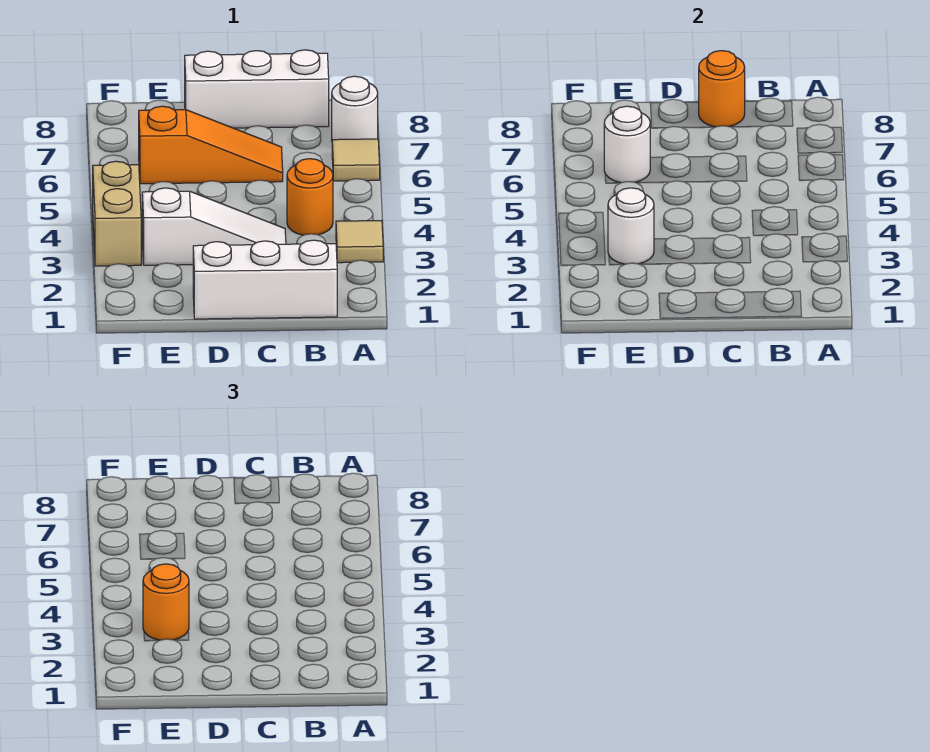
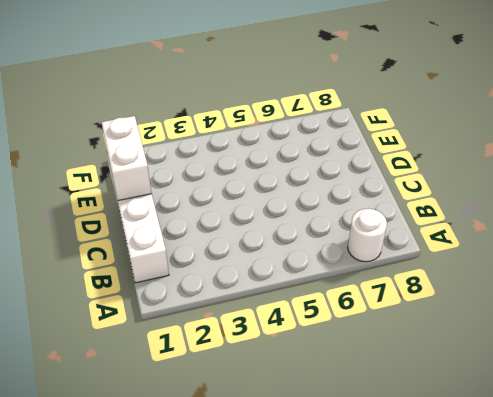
white 1x2 brick [101,116,152,200] -> none
none -> tan 1x1 tile [336,221,383,263]
none -> tan 1x1 tile [332,139,380,181]
none -> orange 1x1 round brick [287,159,333,235]

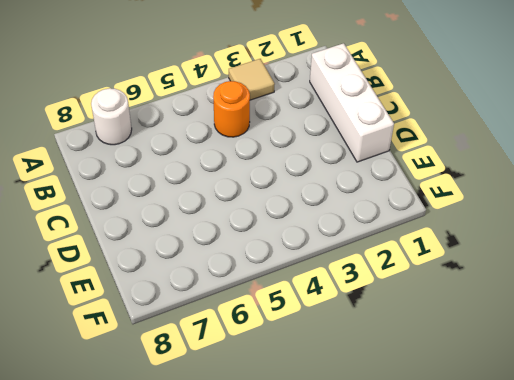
none -> tan 1x1 tile [332,139,380,181]
none -> white 1x3 brick [185,50,329,128]
none -> white 1x3 slope [142,188,286,265]

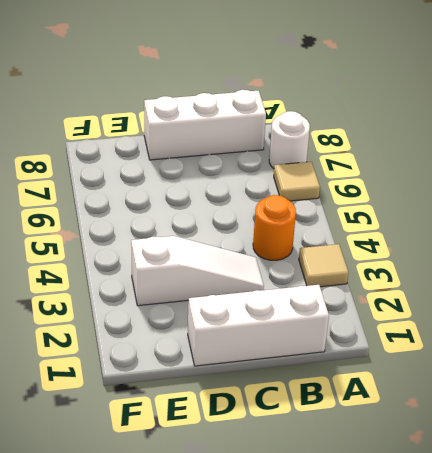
none -> orange 1x3 slope [139,106,283,184]
none -> tan 1x2 brick [93,161,141,266]
none -> orange 1x1 round brick [699,51,745,127]

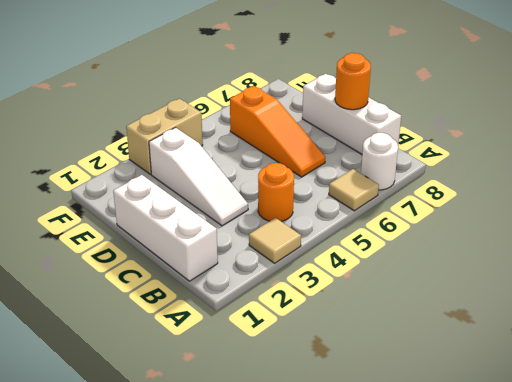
none -> white 1x1 round brick [608,188,654,264]
none -> white 1x1 round brick [604,106,650,183]
none -> orange 1x1 round brick [143,564,189,640]

